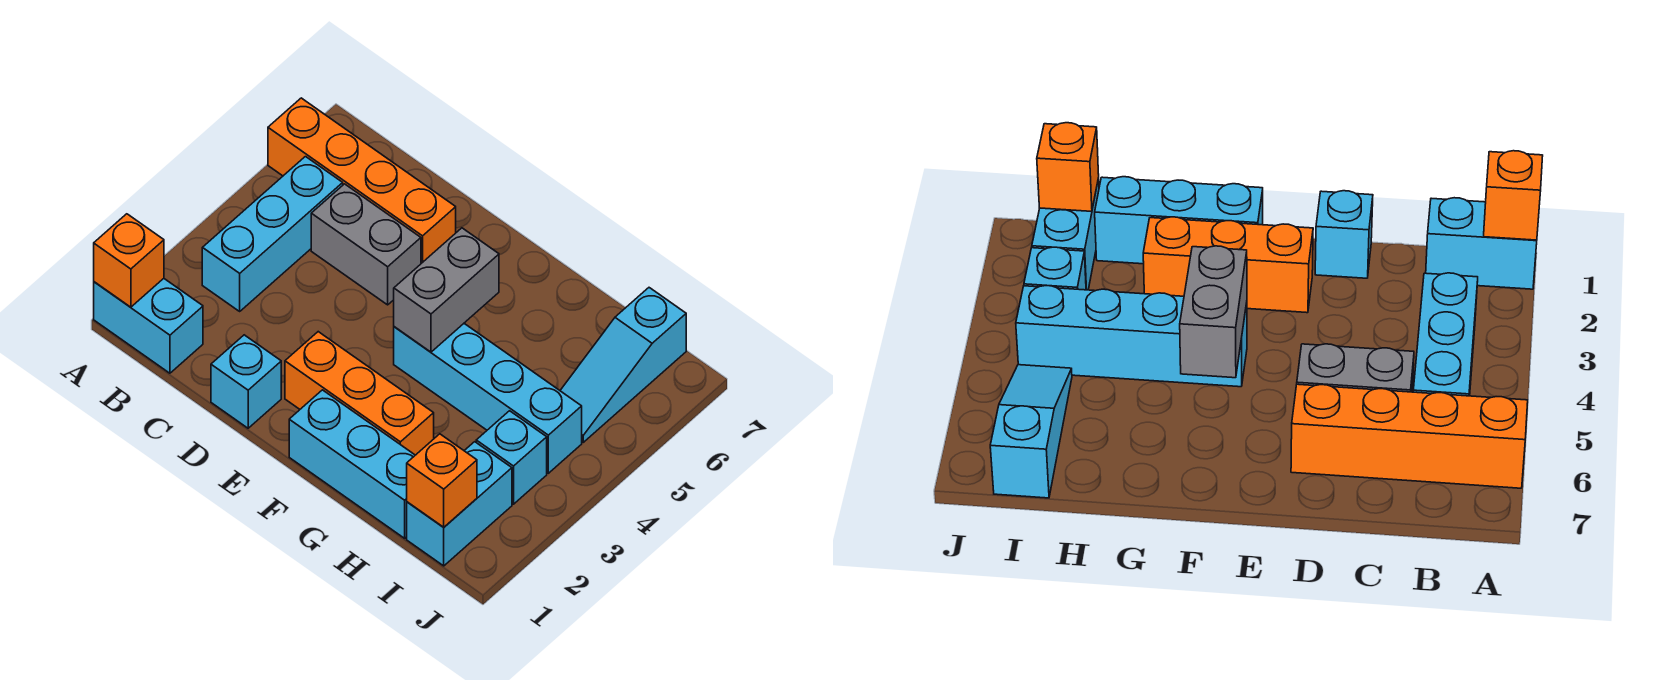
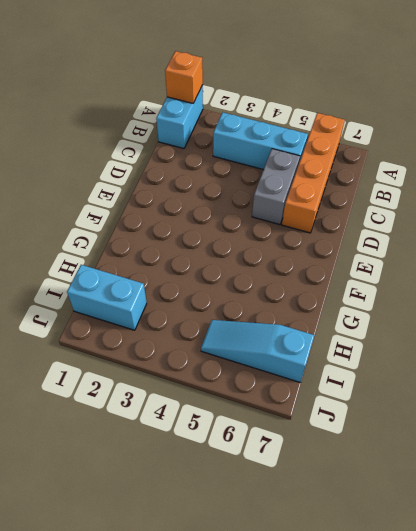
none -> cyan 1x1 brick [211,335,281,428]
none -> orange 1x3 brick [285,332,434,455]
none -> cyan 1x3 brick [289,390,415,538]

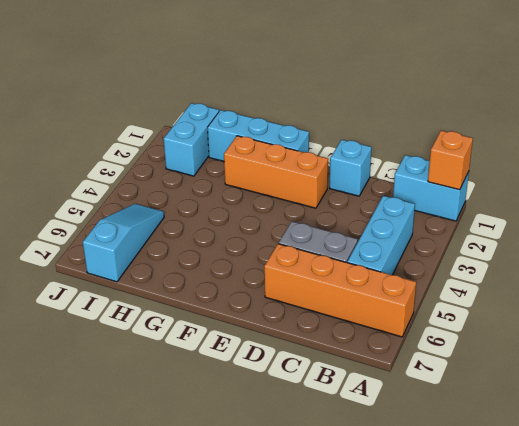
none -> cyan 1x4 brick [394,324,582,473]
none -> cyan 1x1 brick [476,411,547,504]
none -> grey 1x2 brick [394,228,499,352]

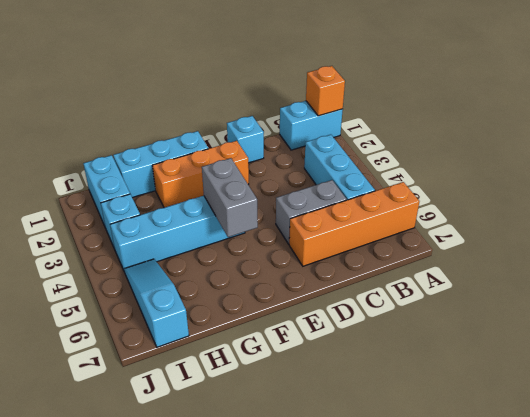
none -> orange 1x1 brick [407,434,477,527]

